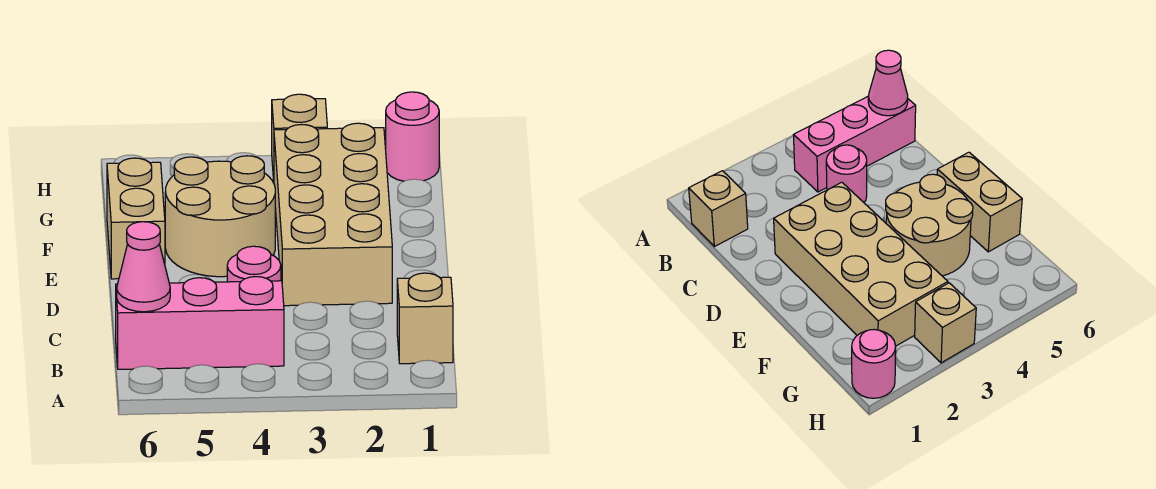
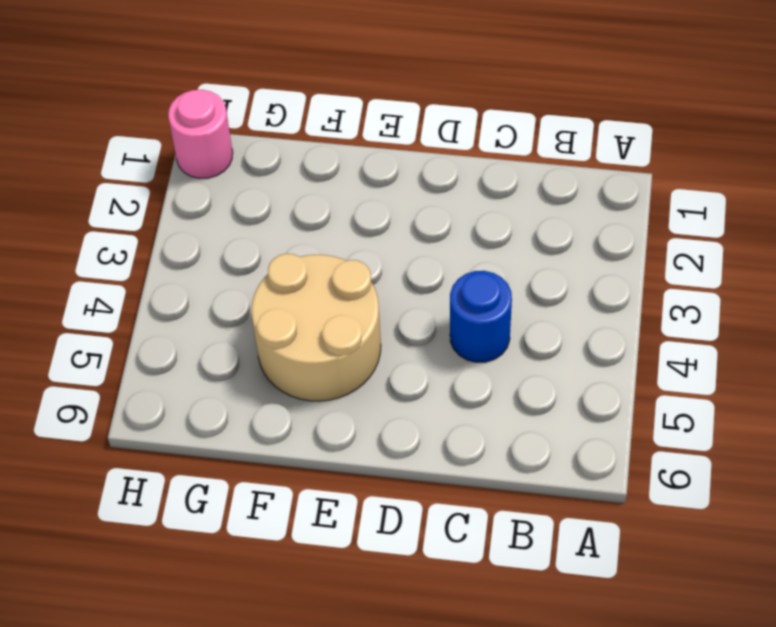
blue 1x1 round brick [450,271,512,362] -> pink 1x1 round brick [227,246,281,282]
none -> tan 1x1 brick [397,273,453,364]
none -> pink 1x3 brick [116,277,284,369]

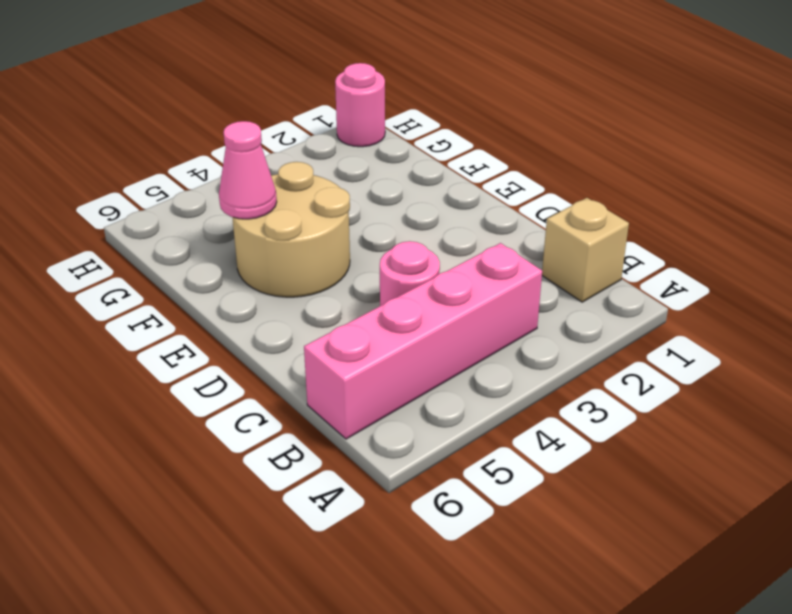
pink 1x4 brick [304,243,542,439] -> pink 1x3 brick [116,277,284,369]
pink 1x1 cone [219,121,277,219] -> pink 1x1 cone moved to [117,222,170,312]
none -> tan 2x4 brick [274,123,392,306]
none -> tan 1x2 brick [107,158,165,279]

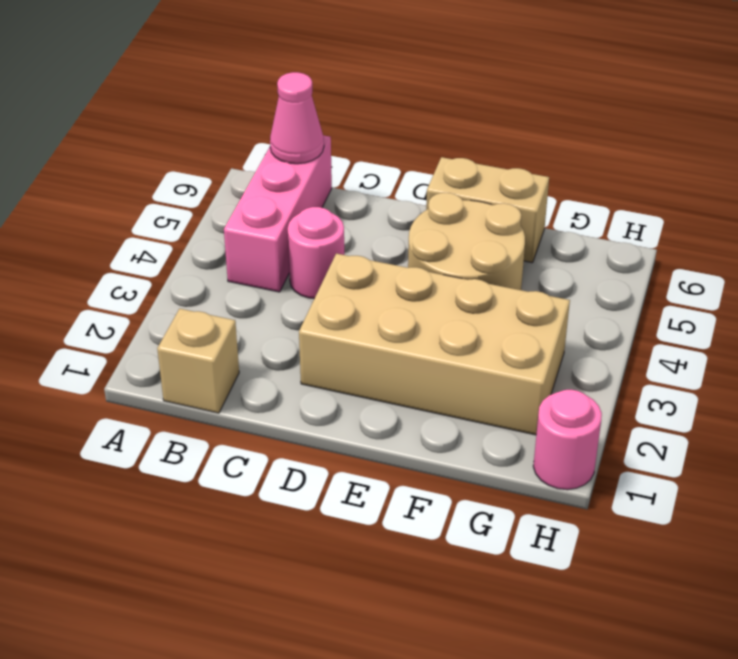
none -> tan 1x1 brick [272,94,327,180]

